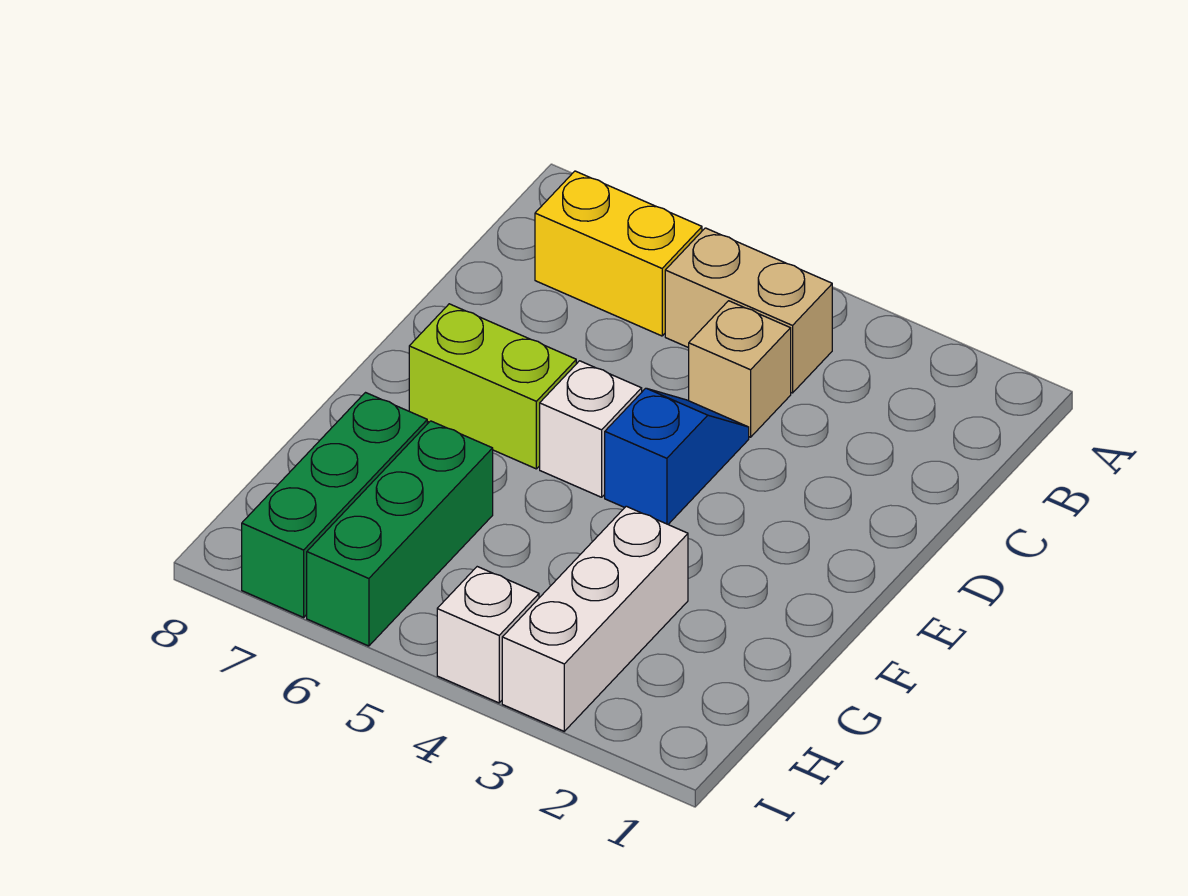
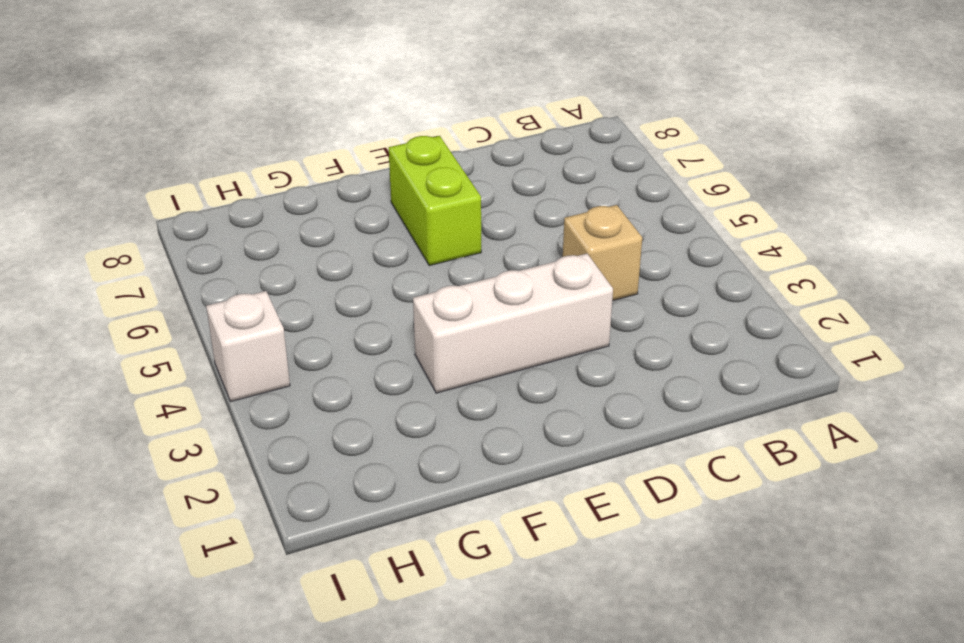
white 1x3 brick [413,254,613,393] -> white 1x3 brick moved to [502,506,688,731]
none -> tan 1x2 brick [665,228,832,393]
none -> yellow 1x2 brick [535,171,702,336]

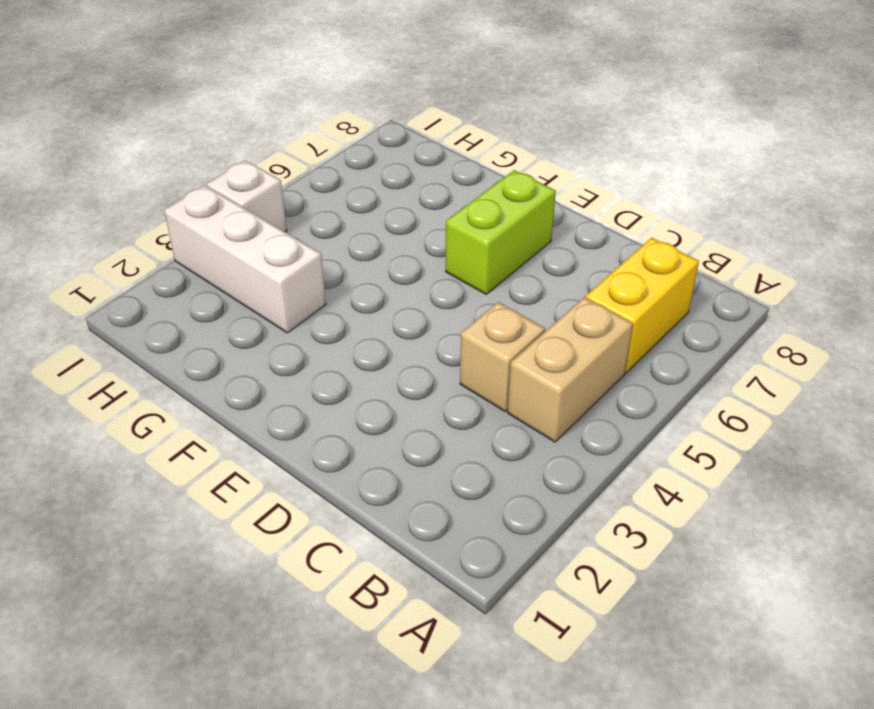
none -> blue 1x2 slope [605,388,749,524]
none -> white 1x1 brick [540,361,642,497]

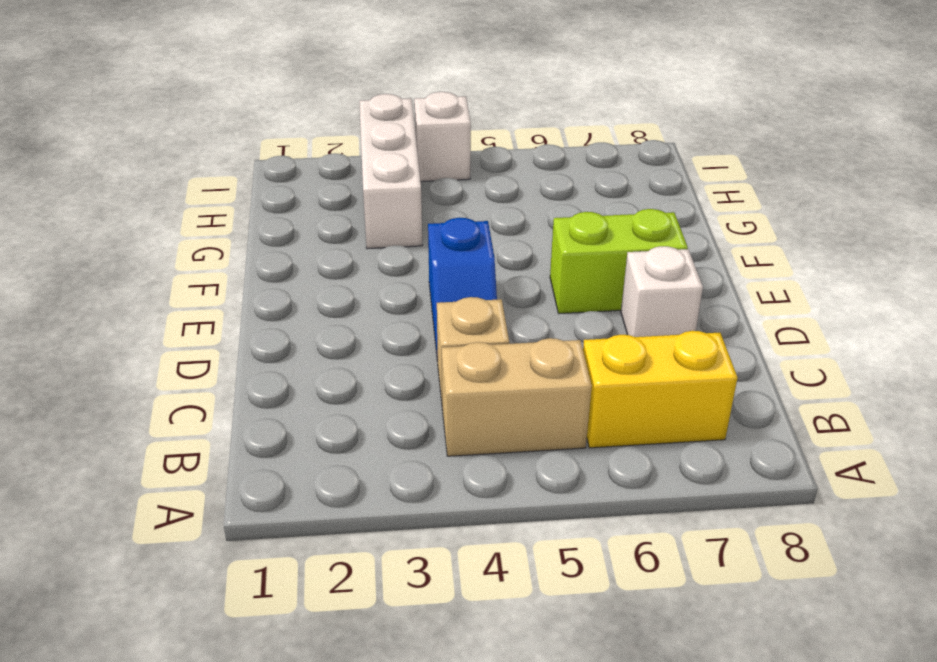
white 1x1 brick [621,246,703,337] -> white 1x1 brick moved to [540,361,642,497]
none -> green 1x3 brick [307,421,493,646]
none -> green 1x3 brick [242,393,427,617]

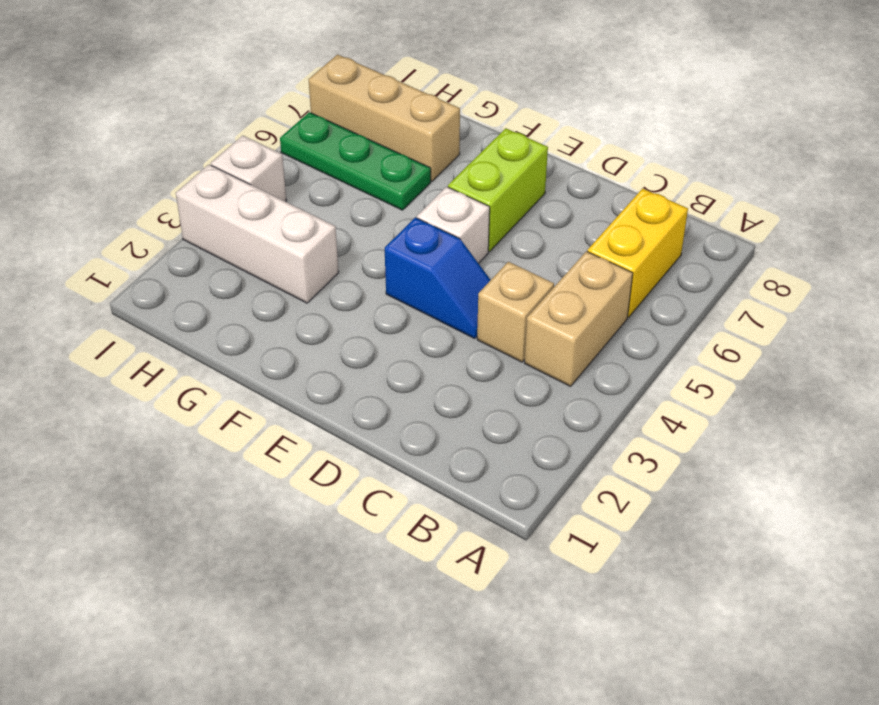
green 1x3 plate [280,112,431,210] -> green 1x3 brick [307,421,493,646]
tan 1x3 brick [308,54,460,181] -> green 1x3 brick [242,393,427,617]

